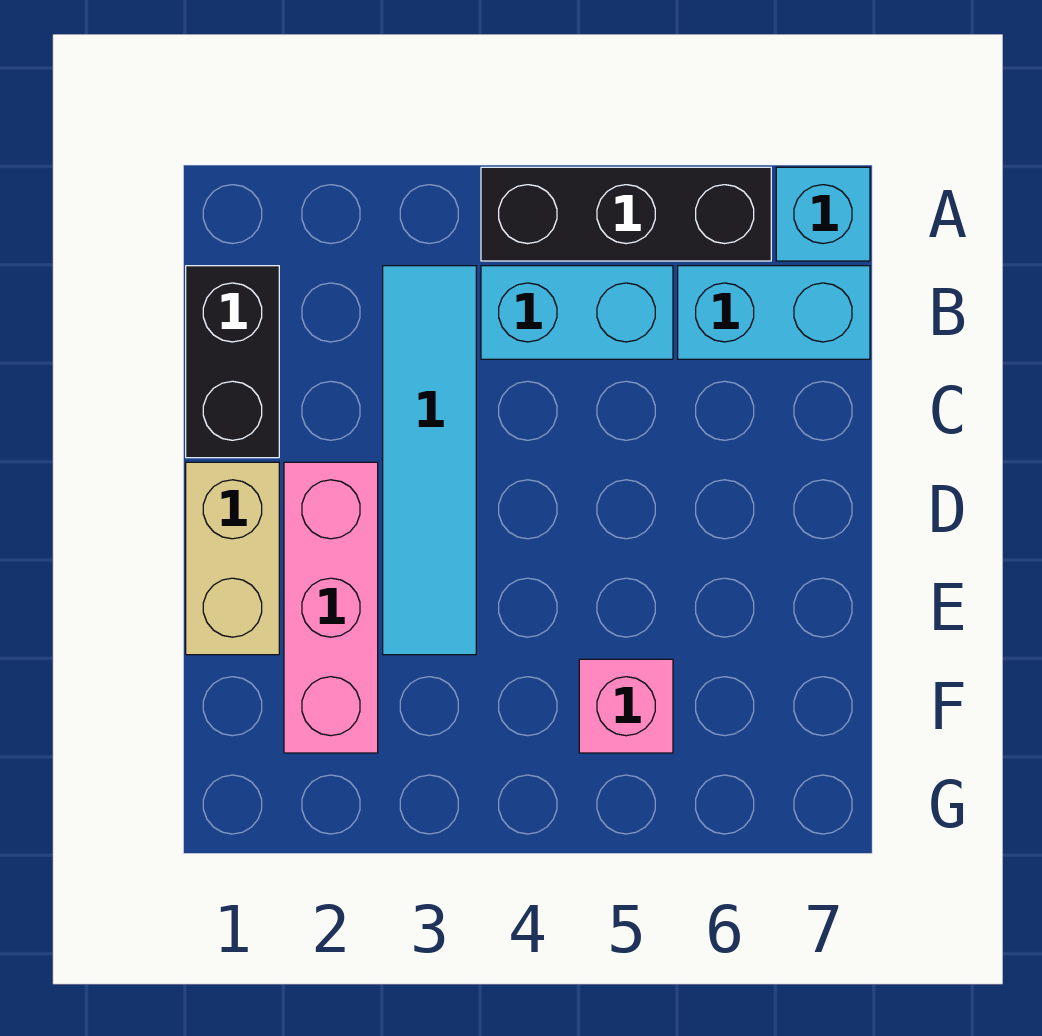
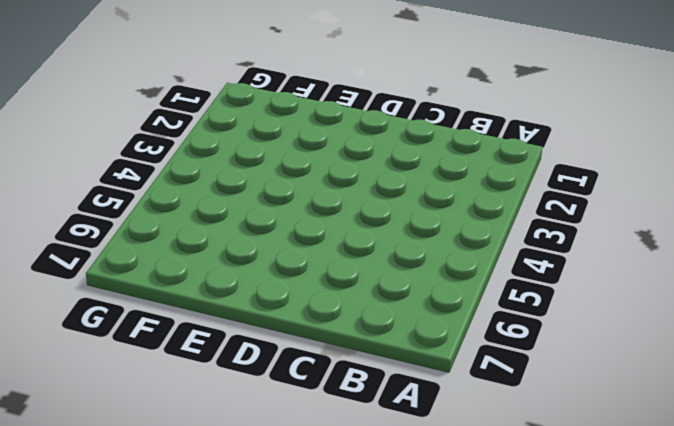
none -> black 1x3 brick [481,167,771,261]
none -> cyan 1x1 brick [776,167,870,261]

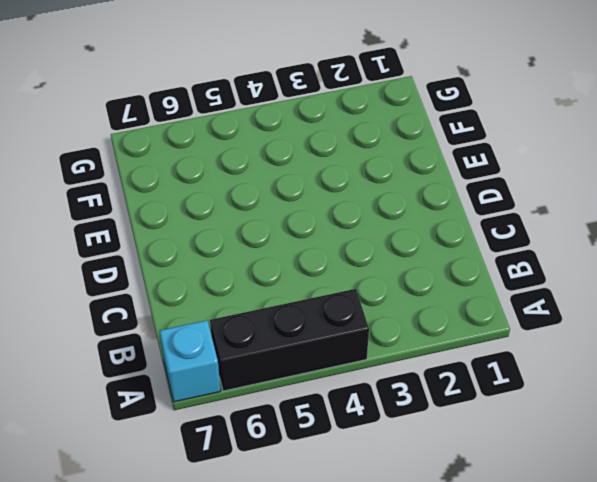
none -> black 1x2 brick [186,266,279,458]
none -> cyan 1x4 tile [383,266,476,655]

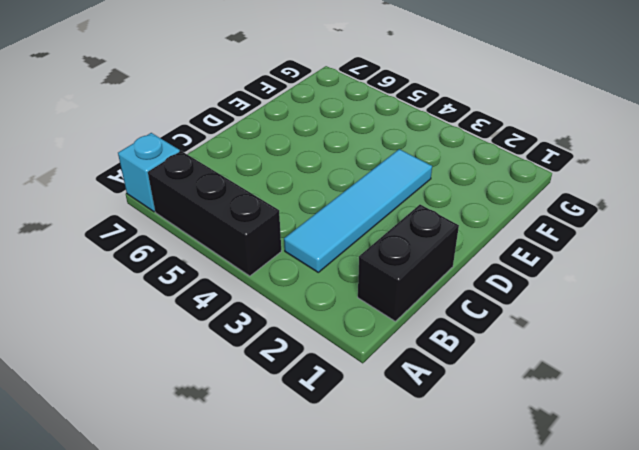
none -> cyan 1x2 brick [481,266,673,359]
none -> cyan 1x2 brick [678,266,870,359]

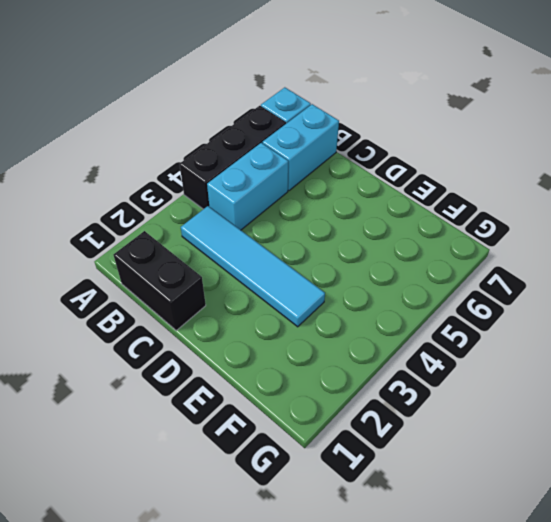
none -> tan 1x2 brick [186,462,279,655]
none -> pink 1x3 brick [284,462,378,753]

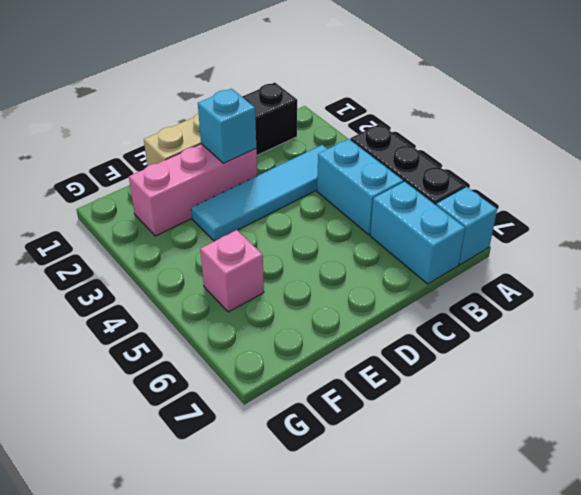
cyan 1x1 brick [198,89,256,163] -> none

